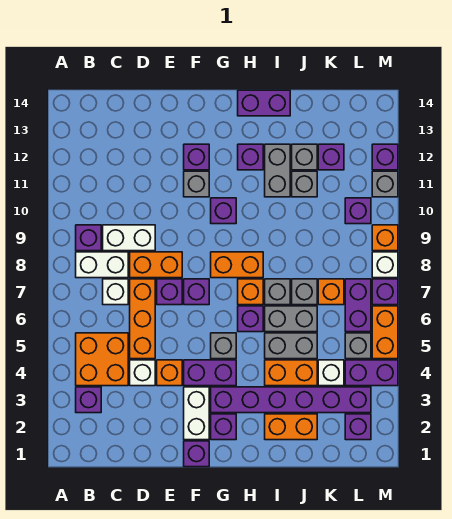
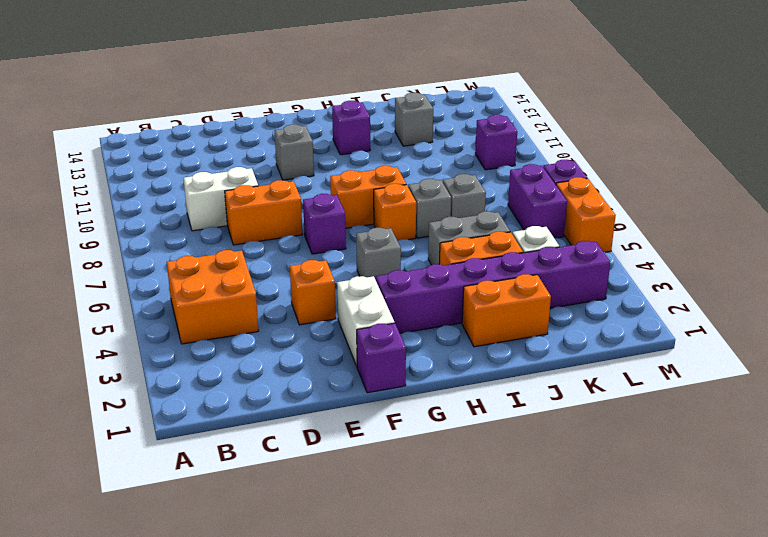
none -> purple 1x1 brick [76,387,101,413]
none -> white 1x2 brick [76,252,128,278]
none -> purple 1x1 brick [76,225,101,251]
none -> white 1x1 brick [103,279,128,305]

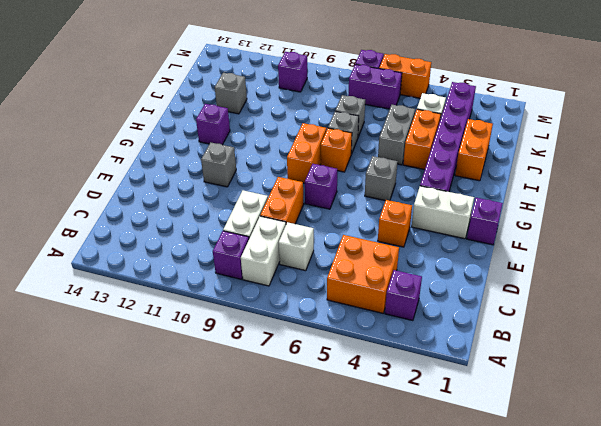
none -> white 1x1 brick [130,360,155,386]
none -> orange 1x3 brick [130,279,155,359]
none -> purple 1x1 brick [157,279,182,305]
none -> purple 1x2 brick [184,360,236,386]

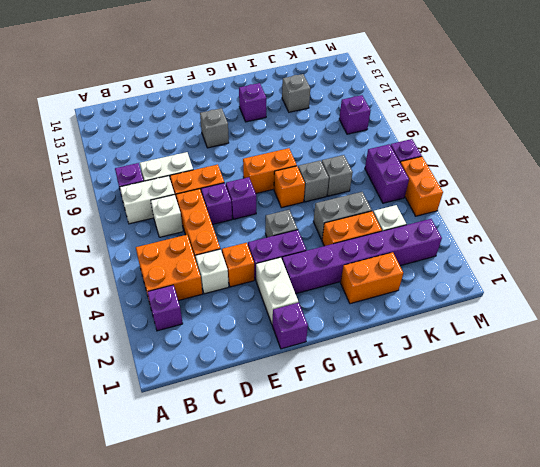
none -> purple 1x1 brick [184,144,209,170]
none -> purple 1x1 brick [211,414,236,440]
none -> purple 1x1 brick [211,198,236,224]
none -> purple 1x1 brick [238,306,263,332]

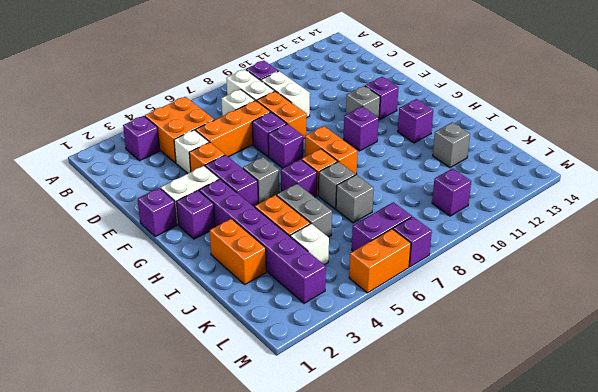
none -> purple 1x2 brick [238,90,290,116]
none -> grey 1x2 brick [265,306,317,332]
none -> grey 1x2 brick [265,144,290,197]
none -> grey 1x1 brick [292,171,317,197]

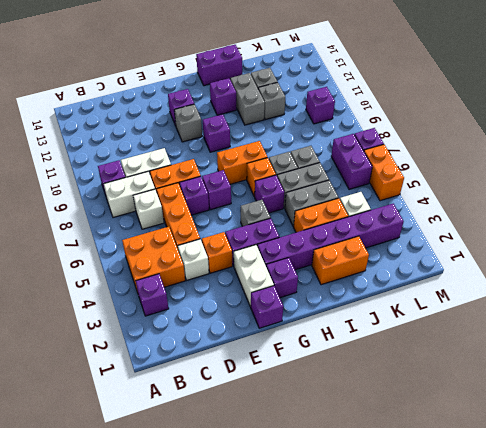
none -> orange 1x1 brick [318,279,344,305]
none -> purple 1x1 brick [318,144,344,170]
none -> purple 1x1 brick [345,414,371,440]
none -> purple 1x2 brick [345,360,398,386]

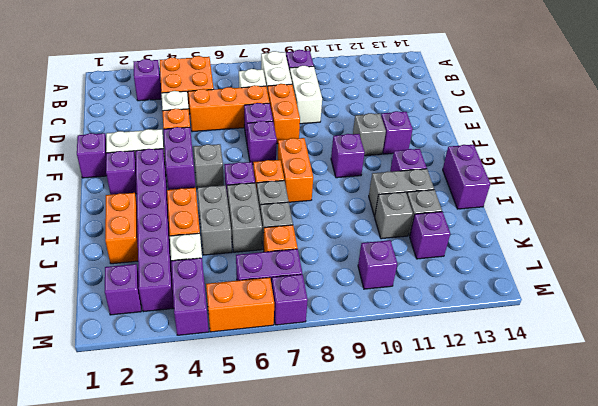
none -> grey 1x1 brick [345,333,371,359]
none -> white 1x1 brick [372,252,398,278]
none -> orange 1x1 brick [372,225,398,251]
none -> grey 1x1 brick [372,171,398,197]

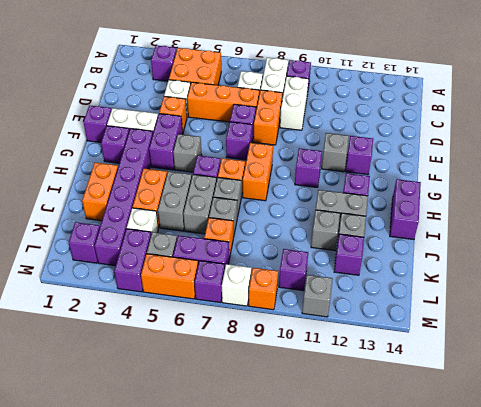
none -> purple 1x1 brick [372,144,398,170]

